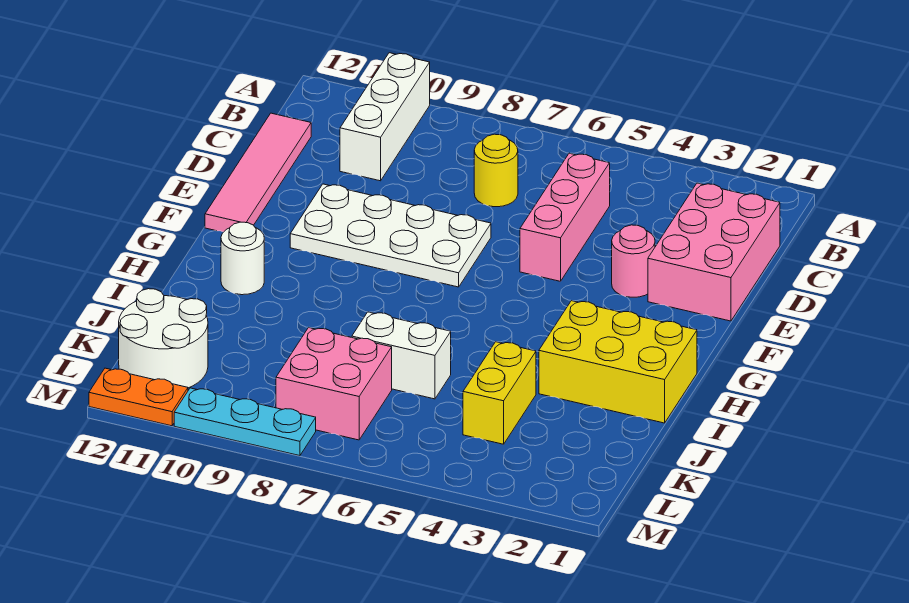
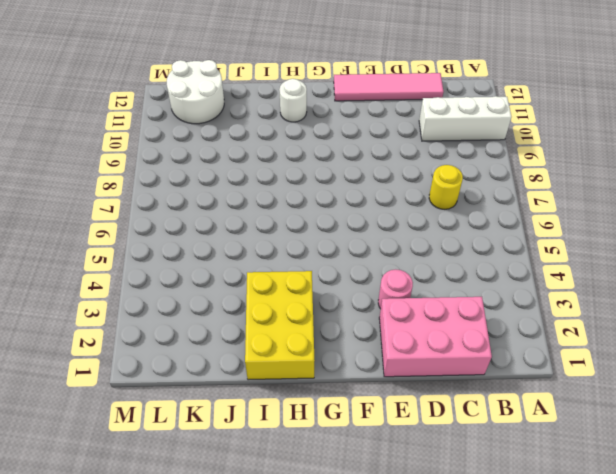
none -> pink 1x3 brick [520,153,610,281]
none -> white 2x4 plate [290,184,491,287]
none -> yellow 1x2 brick [463,342,536,444]

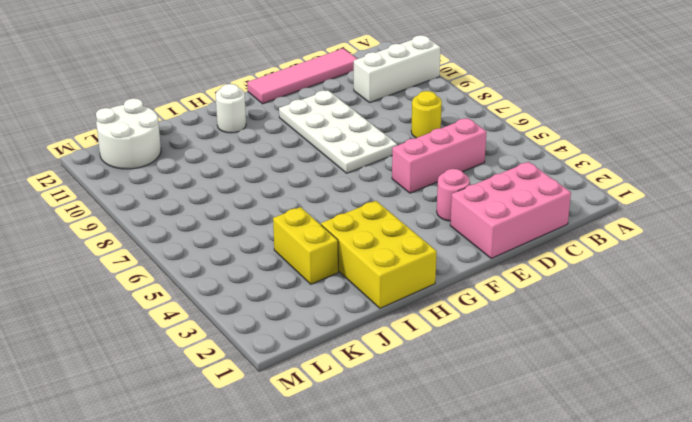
yellow 1x2 brick [273,207,338,284] -> yellow 1x2 brick turned to [463,342,536,444]
none -> white 1x2 brick [352,312,451,399]
none -> pink 2x2 brick [276,327,392,440]
none -> cyan 1x3 plate [174,388,316,456]

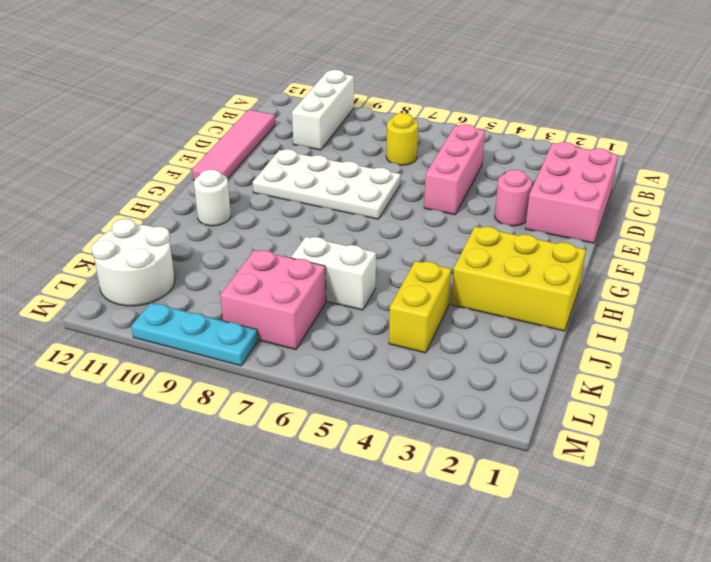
none -> orange 1x2 plate [89,368,188,426]

